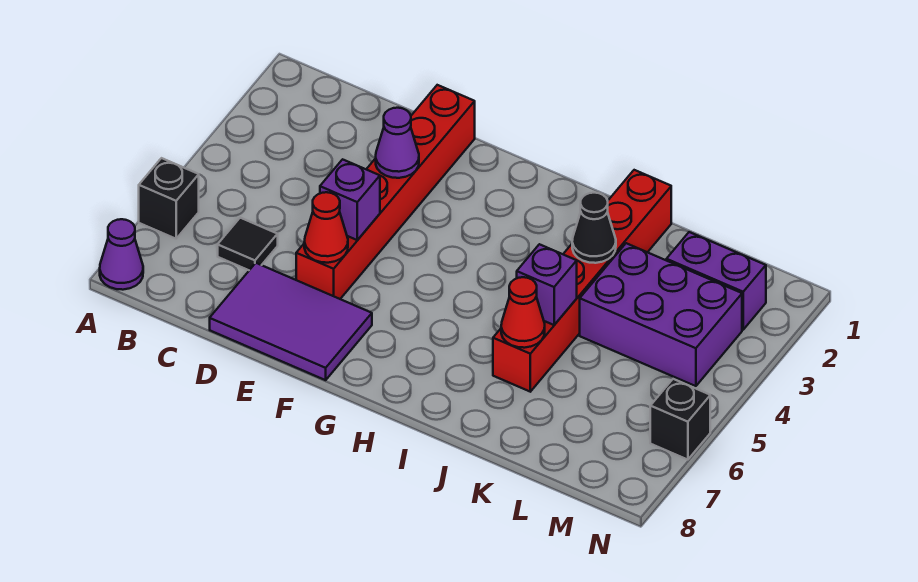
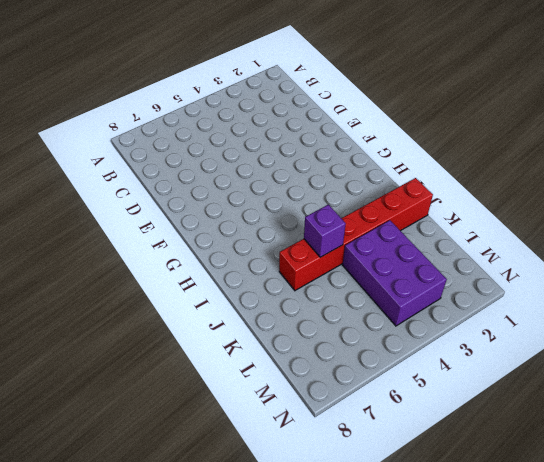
none -> black 1x1 brick [139,158,199,239]
none -> purple 1x1 cone [100,219,143,290]
none -> black 1x1 tile [218,218,278,270]

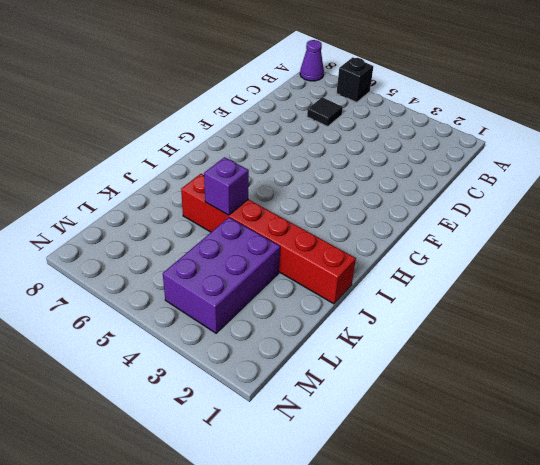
none -> purple 2x3 tile [210,263,372,380]
none -> red 1x6 brick [296,85,475,299]
none -> purple 1x2 brick [666,232,766,330]

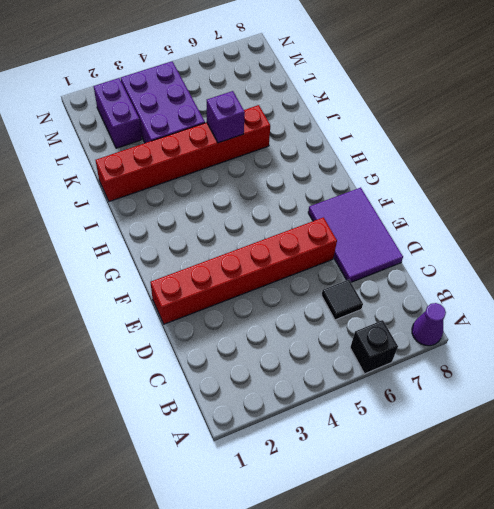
none -> black 1x1 brick [650,379,710,460]
none -> purple 1x1 cone [376,108,419,178]
none -> purple 1x1 brick [320,159,380,240]

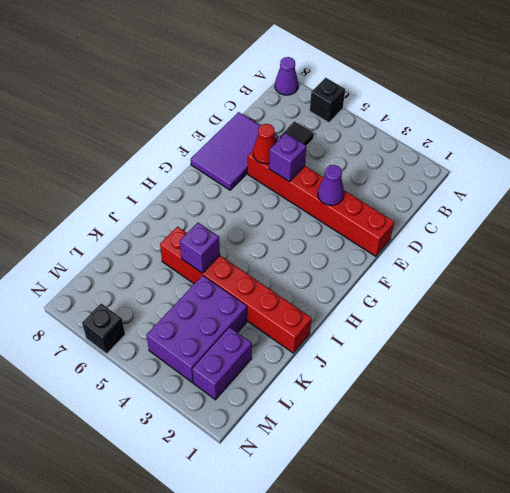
none -> black 1x1 cone [572,193,616,263]
none -> red 1x1 cone [501,277,545,348]

